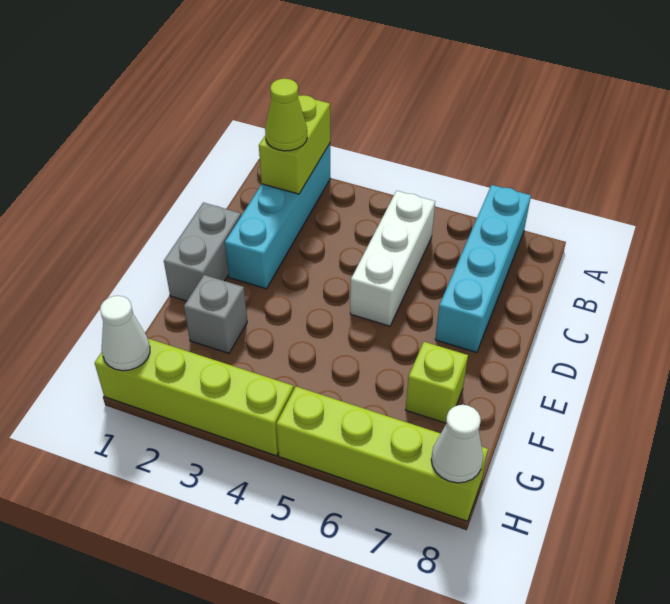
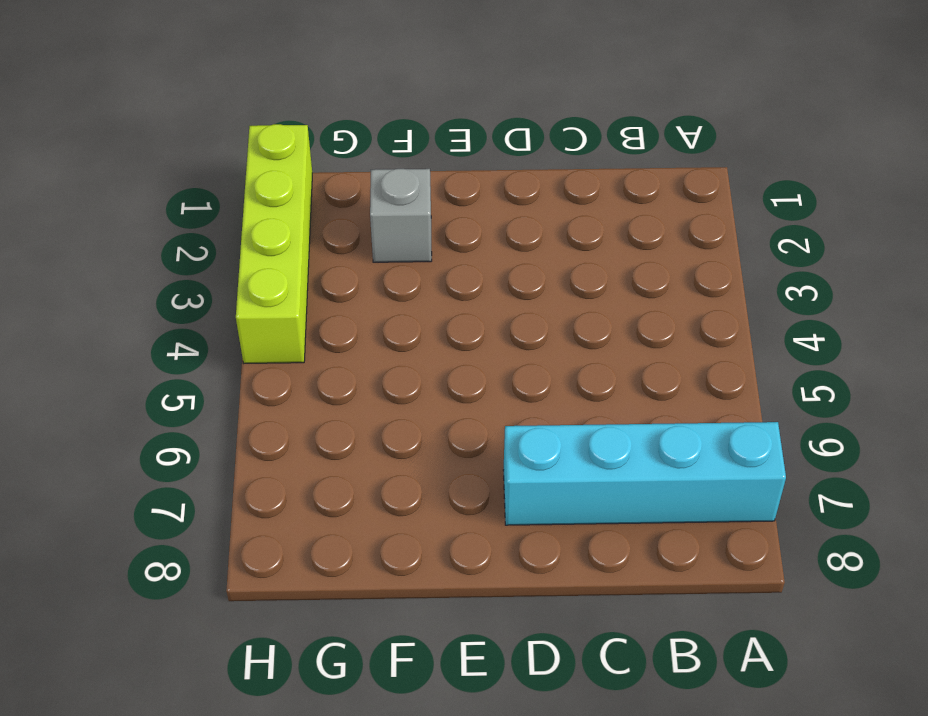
none -> cyan 1x4 brick [225,144,330,289]
none -> white 1x3 brick [350,191,435,326]
none -> grey 1x2 brick [164,203,241,301]

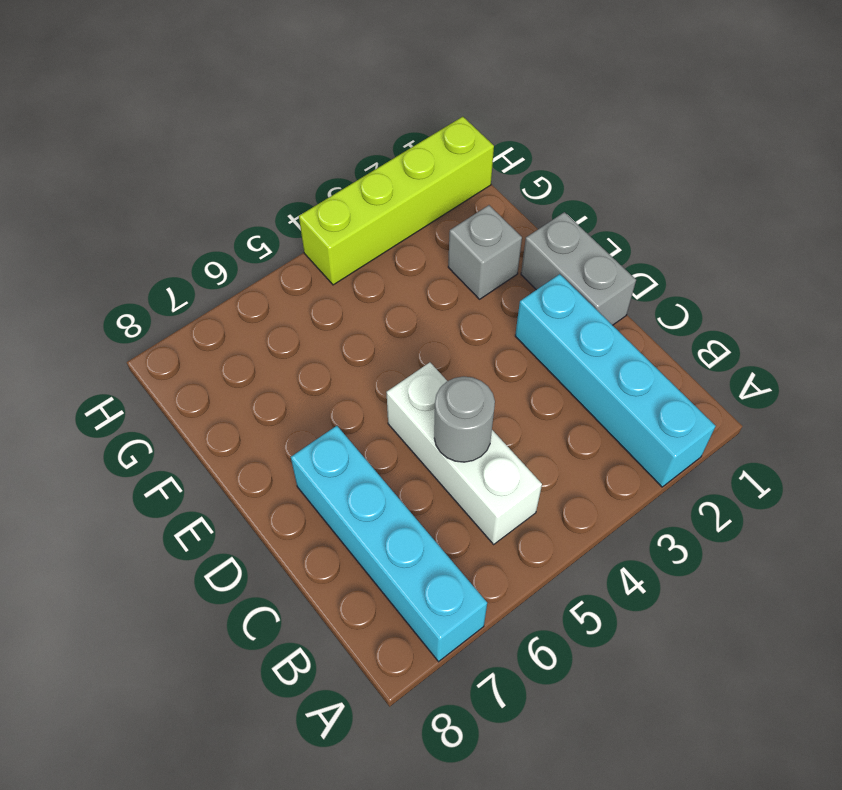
grey 1x1 round brick [434,376,495,462] -> none
none -> lime 1x1 brick [406,342,468,423]
none -> lime 1x4 brick [276,387,488,521]
none -> lime 1x2 brick [259,95,330,194]

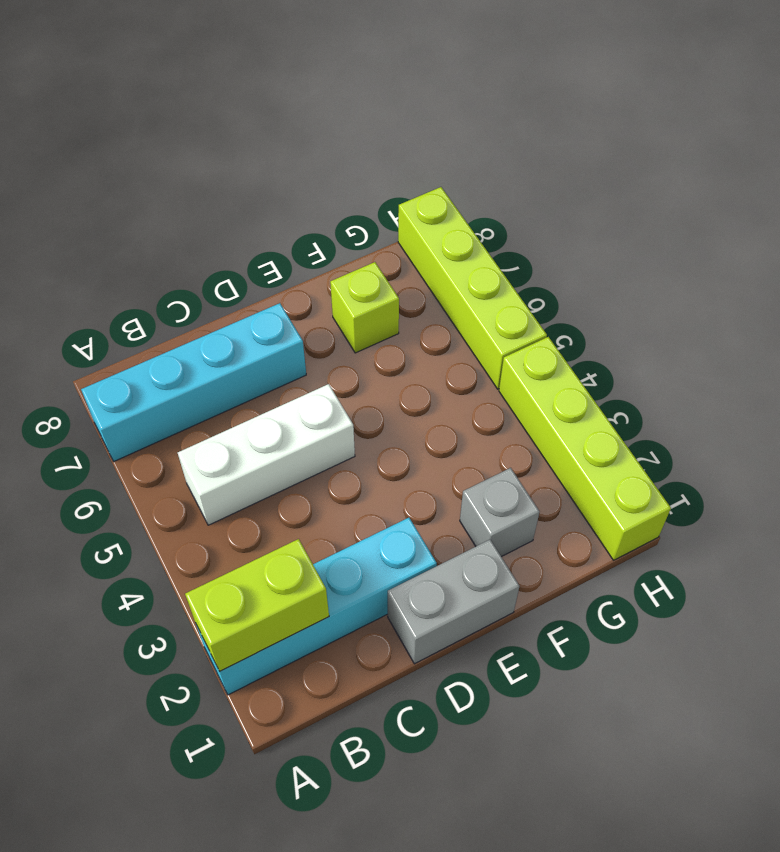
none -> white 1x1 cone [100,296,150,371]
none -> white 1x1 cone [431,405,483,483]
none -> lime 1x1 cone [265,79,307,151]

